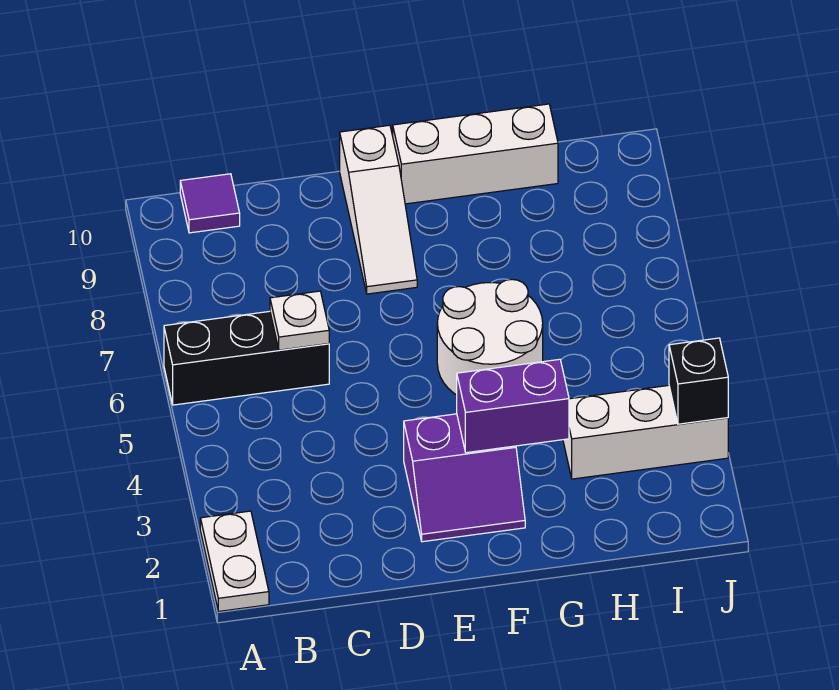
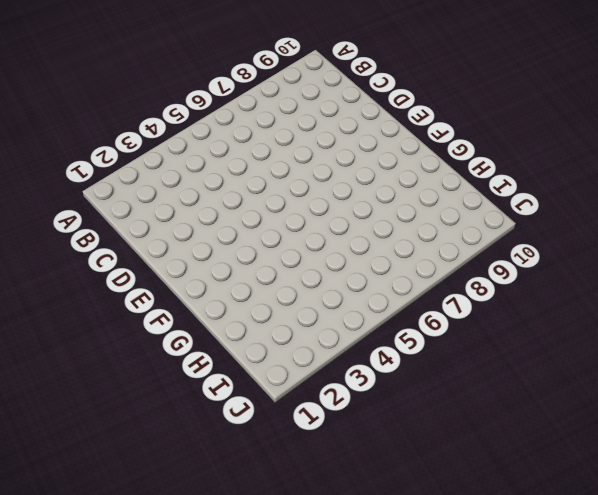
none -> white 1x2 plate [200,511,269,611]
none -> black 1x3 brick [164,311,329,405]

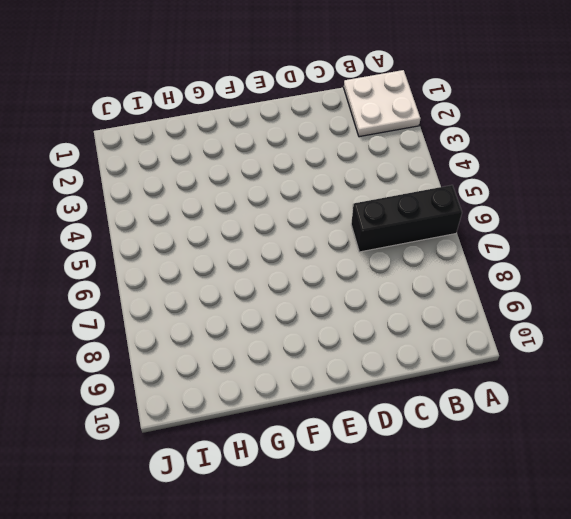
white 2x2 plate [344,70,421,137] -> white 1x2 plate [200,511,269,611]
none -> purple 1x1 tile [180,174,240,233]
none -> purple 2x2 slope [404,414,525,542]

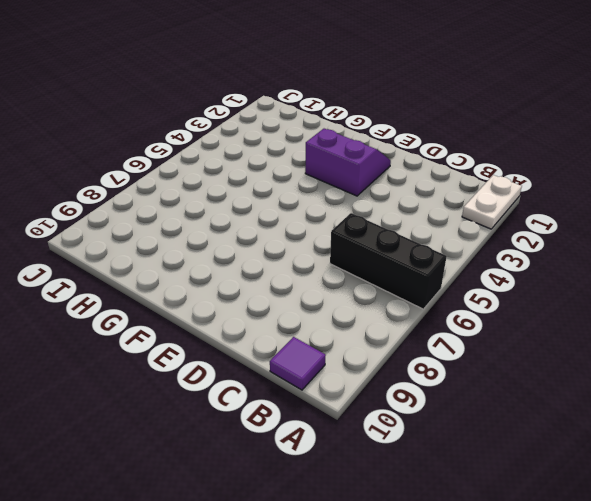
none -> white 1x3 slope [340,125,417,294]
none -> white 2x2 round brick [437,279,543,395]

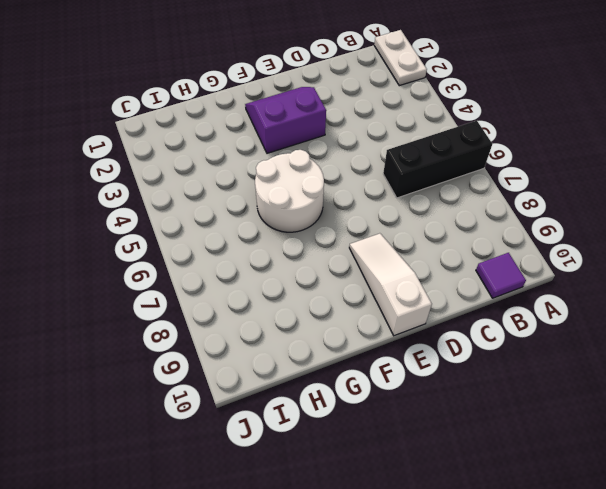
none -> white 1x3 brick [393,104,558,204]
none -> white 1x3 brick [563,385,728,479]

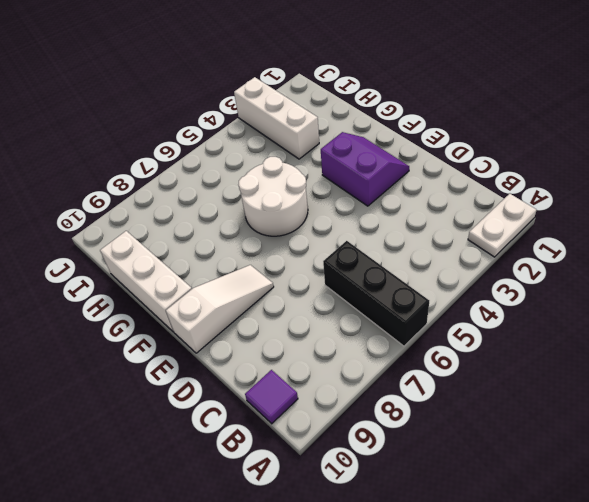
none -> white 1x1 plate [270,291,329,350]
none -> purple 1x2 brick [457,359,569,453]

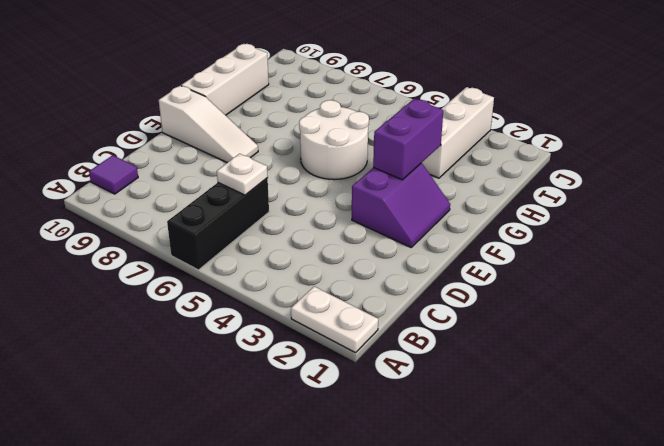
none -> black 1x1 brick [669,338,728,424]

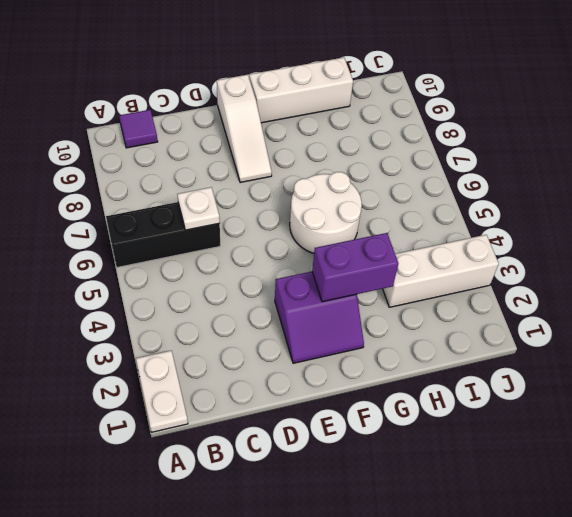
none -> black 1x1 brick [669,338,728,424]

